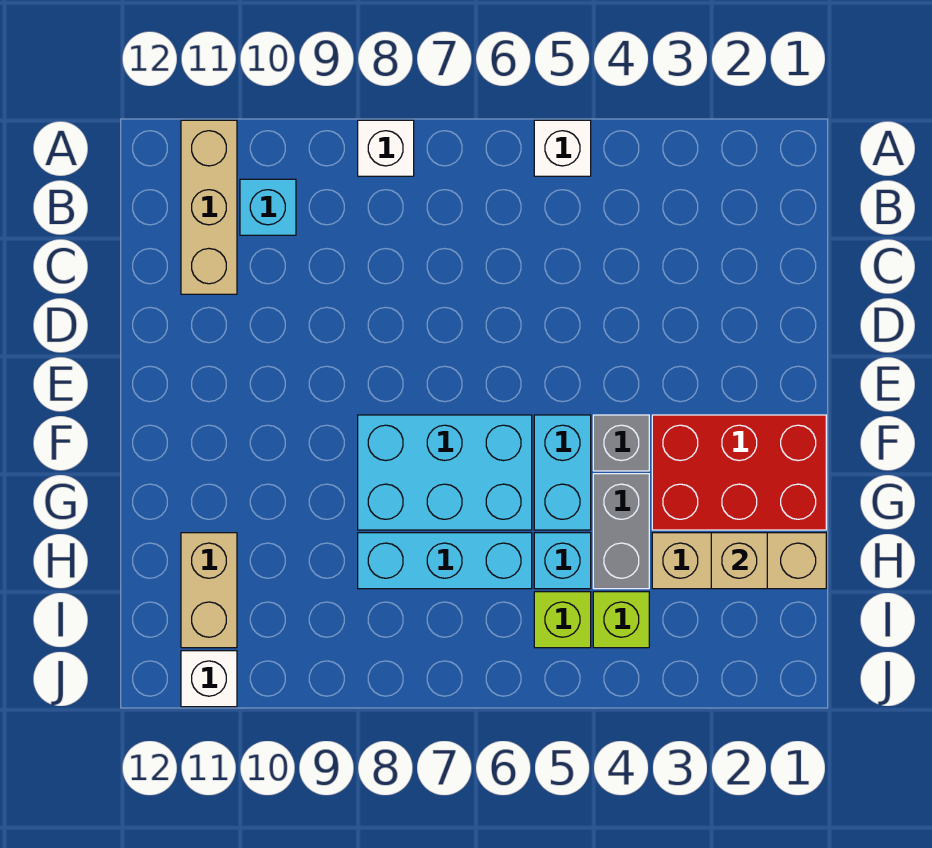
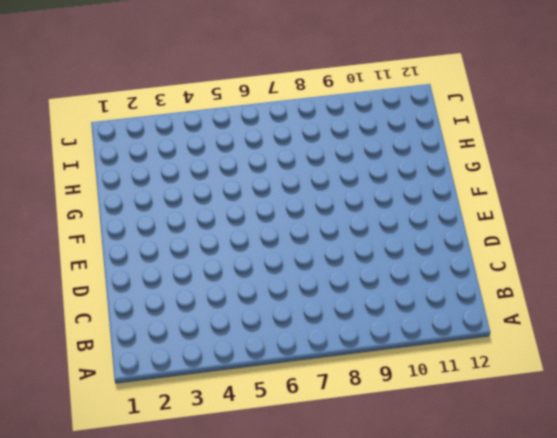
none -> white 1x1 brick [534,120,591,176]
none -> white 1x1 brick [358,120,414,176]
none -> tan 1x3 brick [181,120,237,294]

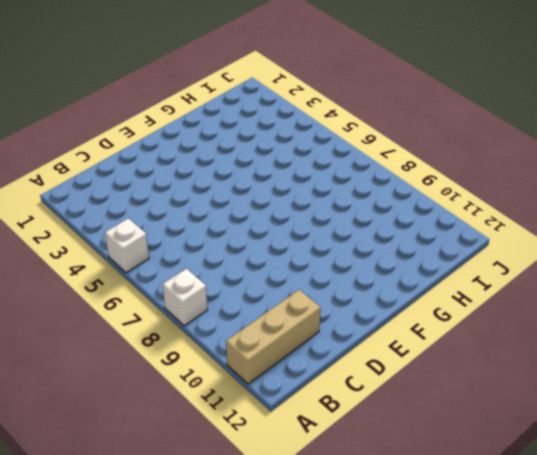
none -> cyan 1x1 brick [240,179,296,235]
none -> red 2x3 brick [652,415,826,530]
none -> grey 1x1 brick [593,415,649,471]

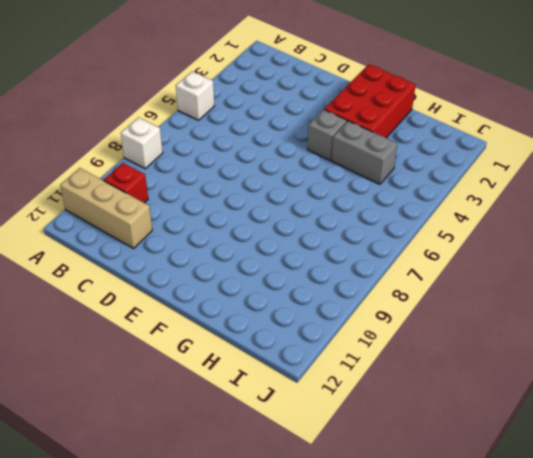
red 1x1 brick [104,163,148,203] -> cyan 1x1 brick [240,179,296,235]
none -> cyan 1x2 brick [534,415,591,530]
none -> cyan 2x3 brick [358,415,532,530]
none -> tan 1x3 brick [652,533,826,589]

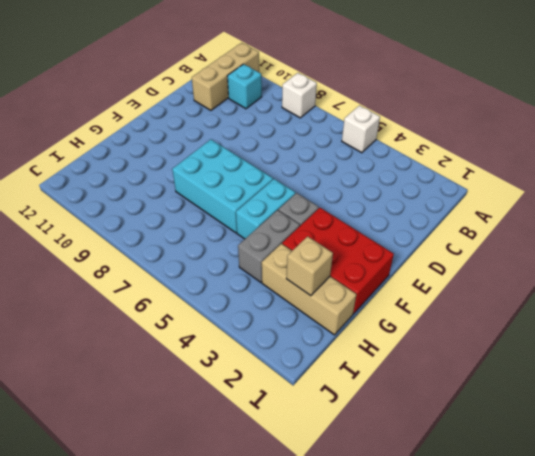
none -> cyan 1x1 brick [534,533,591,589]
none -> cyan 1x3 brick [358,533,532,589]
none -> tan 1x2 brick [181,533,237,648]

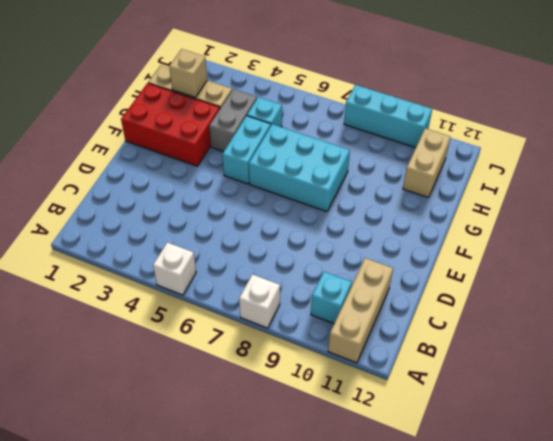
cyan 1x3 brick [344,85,432,148] -> cyan 1x3 brick moved to [358,533,532,589]
none -> grey 1x1 brick [593,415,649,471]
none -> lime 1x1 brick [593,592,649,648]
none -> lime 1x1 brick [534,592,591,648]

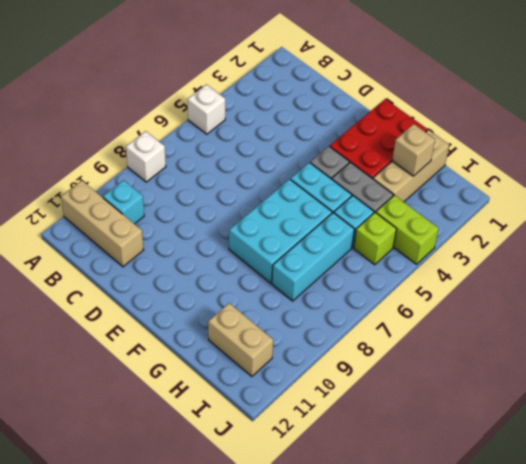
lime 1x2 brick [376,195,439,264] -> lime 1x1 brick [593,592,649,648]
none -> white 1x1 brick [181,651,237,707]

